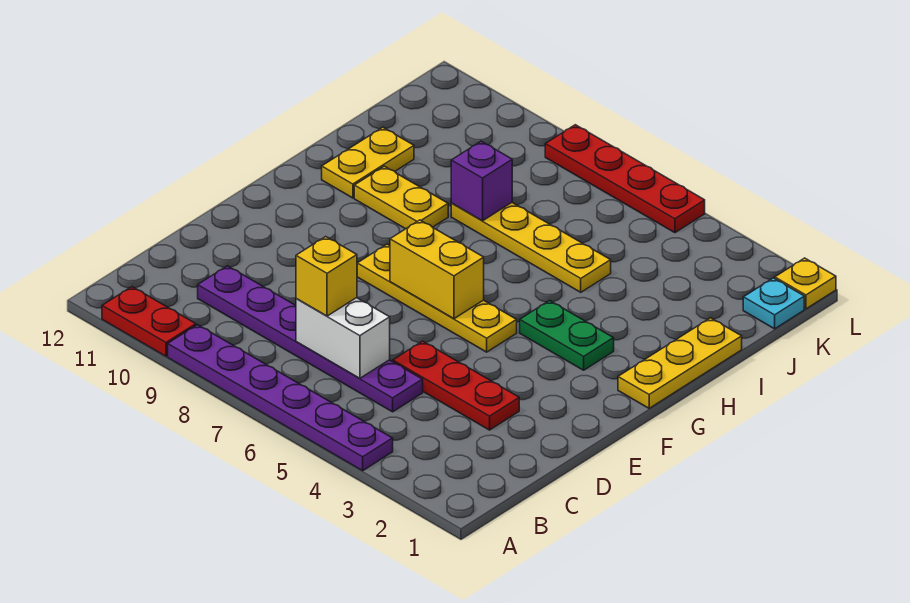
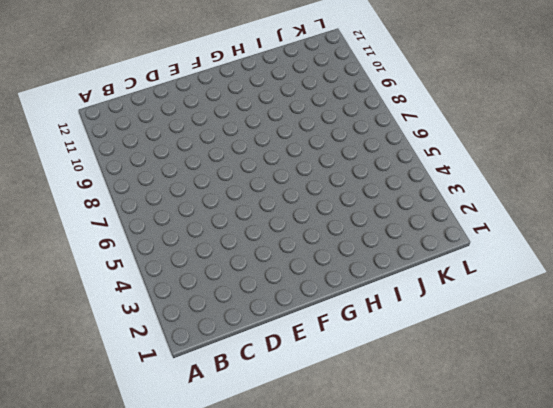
none -> purple 1x6 plate [168,325,393,471]
none -> red 1x2 plate [102,287,196,356]
none -> purple 1x6 plate [198,266,423,412]

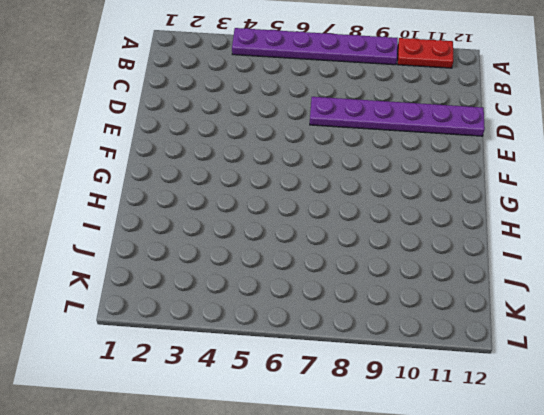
purple 1x6 plate [310,97,485,136] -> purple 1x6 plate moved to [198,266,423,412]
none -> red 1x3 plate [393,341,519,430]
none -> yellow 1x4 plate [357,244,517,352]
none -> yellow 1x3 plate [618,318,742,408]

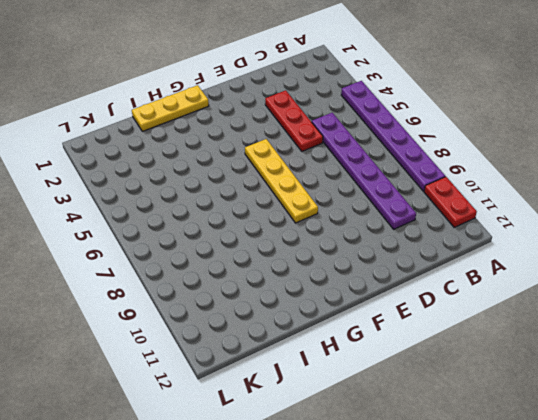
none -> green 1x2 plate [520,301,614,370]
none -> yellow 1x2 plate [354,166,448,229]
none -> yellow 1x2 plate [322,127,414,198]

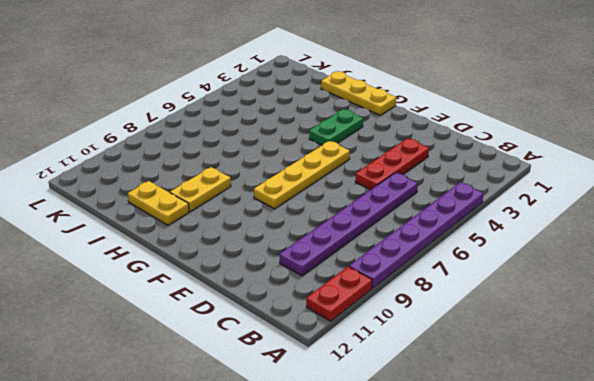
none -> yellow 1x4 plate [451,203,611,292]
none -> cyan 1x1 plate [743,278,804,329]
none -> yellow 1x1 plate [775,258,836,309]

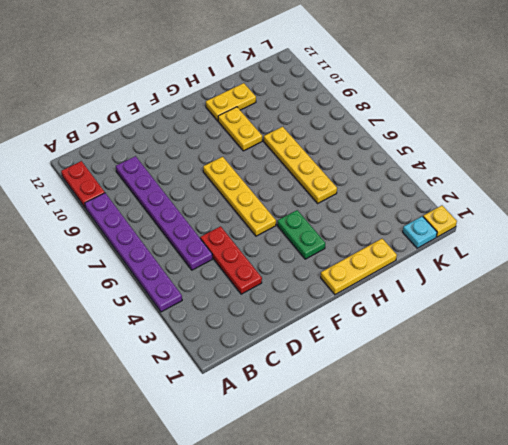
none -> red 1x4 plate [545,125,705,233]
none -> white 1x2 brick [296,298,390,379]
none -> yellow 1x2 brick [390,220,484,319]

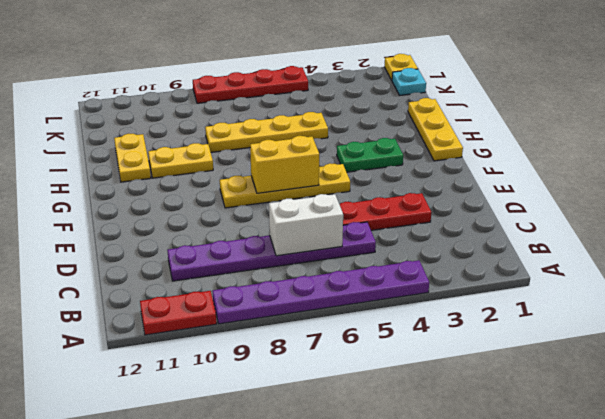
none -> purple 1x1 brick [451,141,512,221]
none -> yellow 1x1 brick [296,237,357,316]

